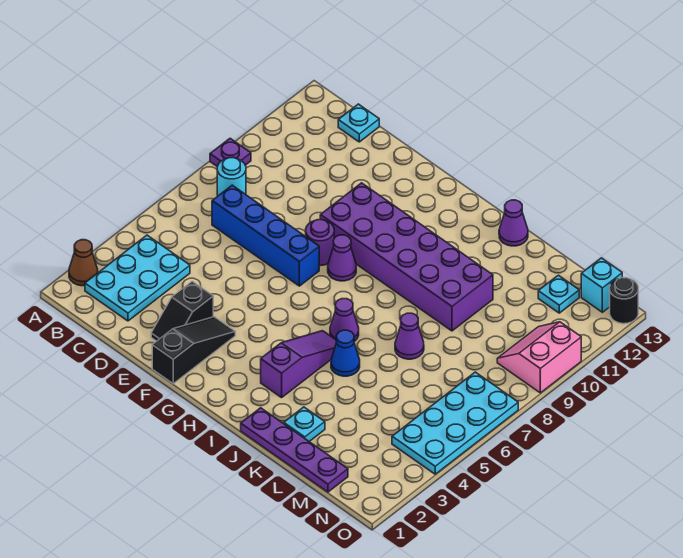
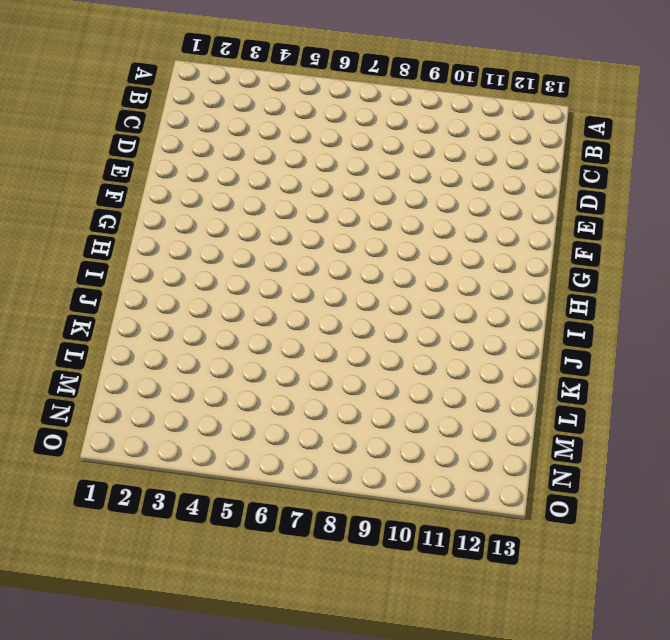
none -> brown 1x1 cone [69,240,98,286]
none -> purple 1x1 plate [210,138,251,166]
none -> cyan 2x3 plate [85,235,190,321]

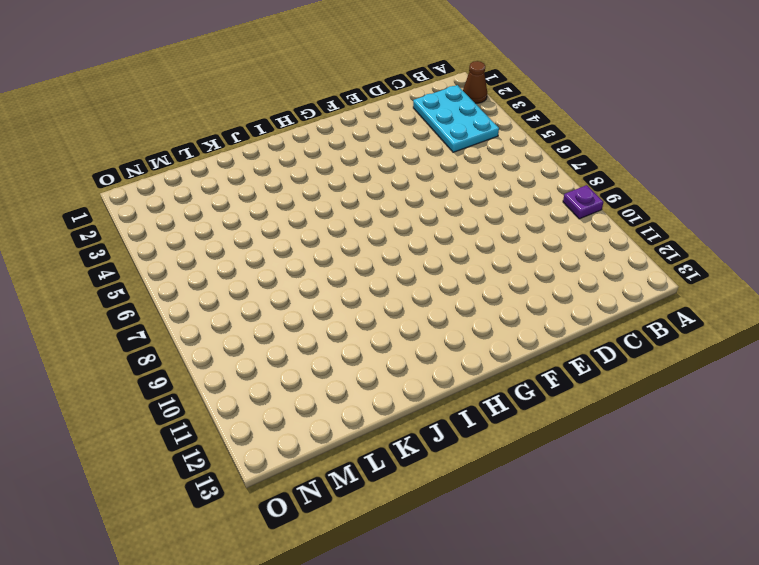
none -> cyan 1x1 round brick [217,158,246,196]
none -> blue 1x4 brick [212,185,319,286]
none -> cyan 1x1 plate [338,104,379,142]

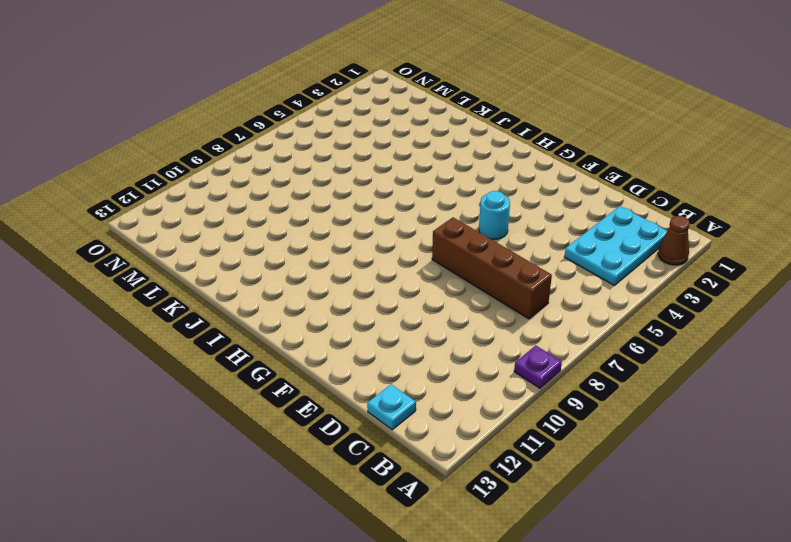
brown 1x4 brick [432,217,552,319] -> blue 1x4 brick [212,185,319,286]
cyan 1x1 round brick [479,191,510,239] -> cyan 1x1 round brick moved to [217,158,246,196]
none -> black 1x2 slope [151,281,213,341]
none -> black 1x3 slope [152,317,235,384]
none -> purple 1x1 round brick [306,220,334,266]

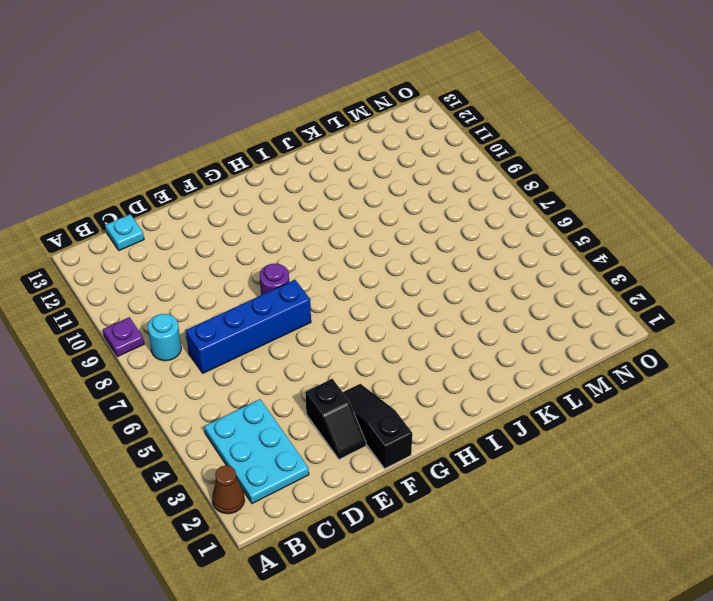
none -> purple 2x6 brick [320,183,493,331]
none -> purple 1x1 cone [328,235,356,281]
none -> purple 1x3 slope [261,331,336,398]

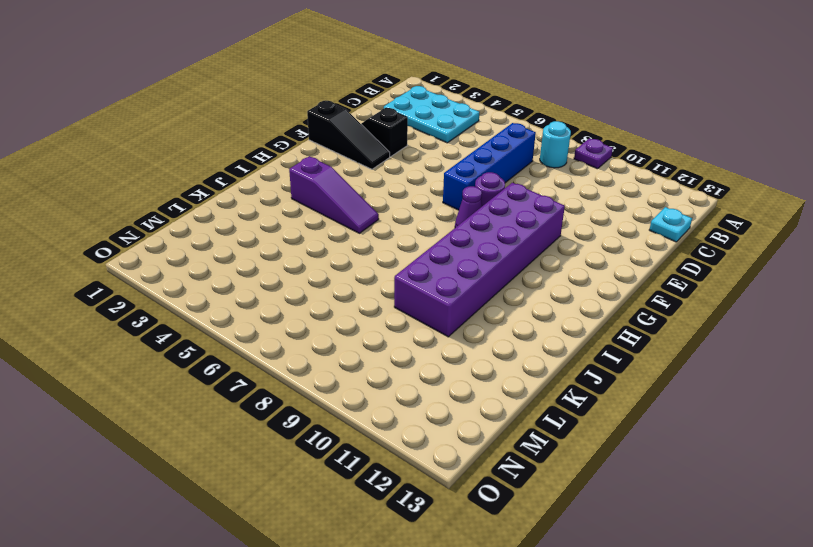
none -> brown 1x1 cone [69,240,98,286]
none -> purple 1x1 cone [330,299,359,341]
none -> purple 1x4 plate [241,408,348,492]

